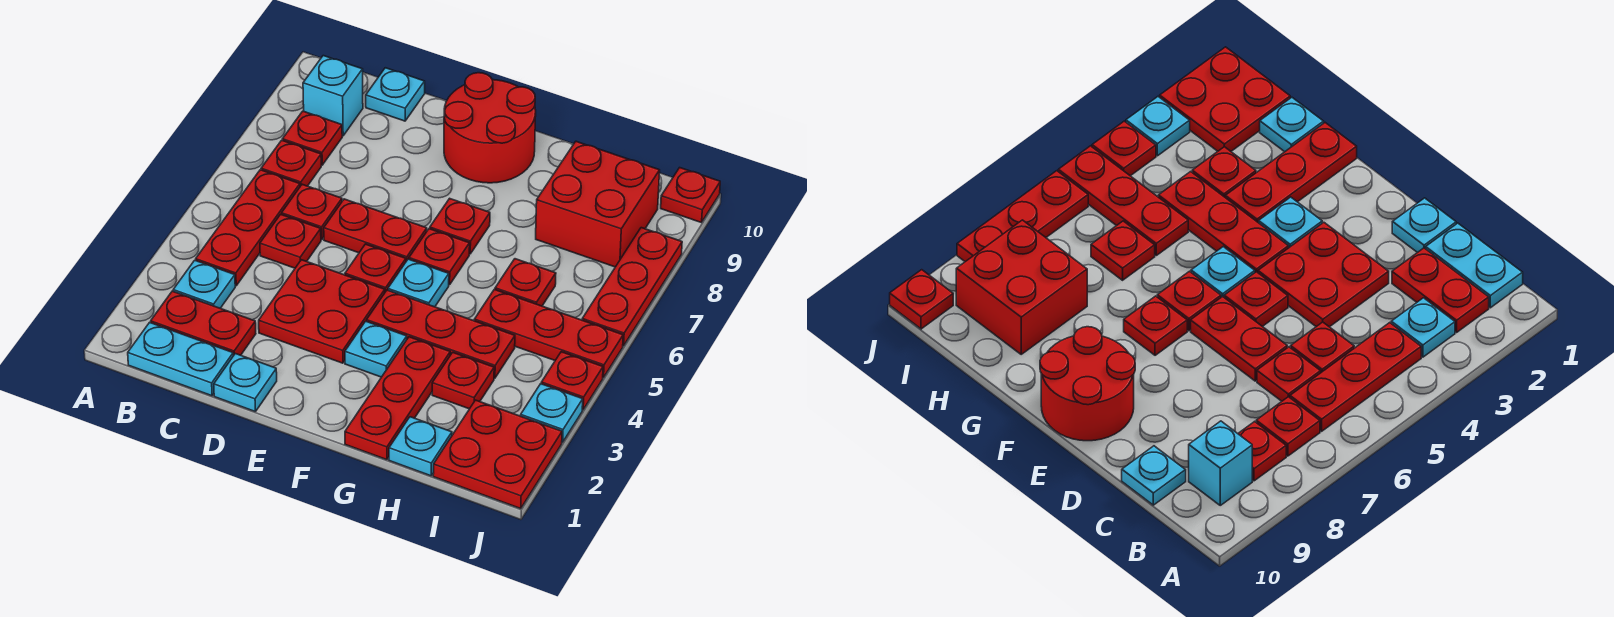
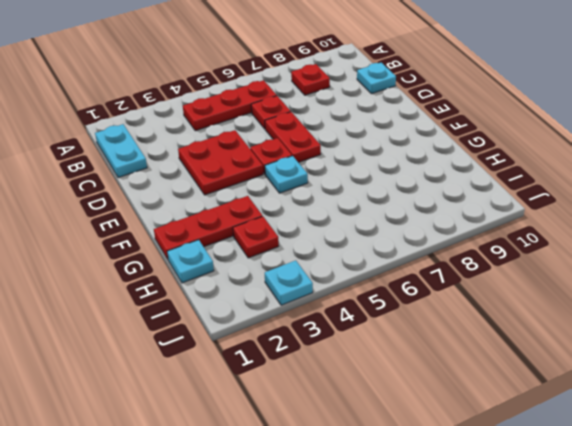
none -> red 1x2 plate [151,291,256,356]
none -> cyan 1x1 plate [173,260,235,308]
none -> red 1x1 plate [261,140,321,186]
none -> cyan 1x1 brick [303,56,363,136]

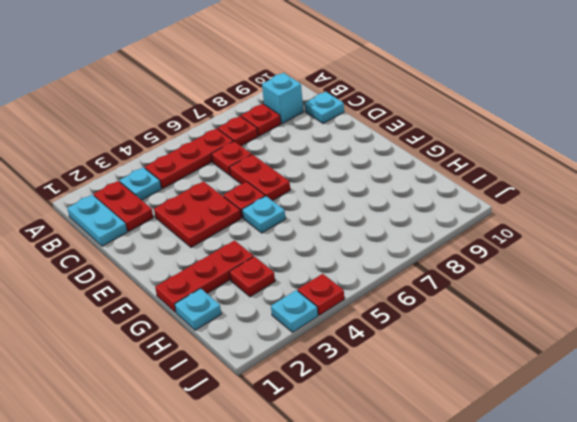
none -> red 1x1 plate [260,214,321,268]
none -> cyan 1x1 plate [214,354,277,412]
none -> red 2x2 round brick [444,73,536,183]
none -> cyan 1x1 plate [345,321,407,377]

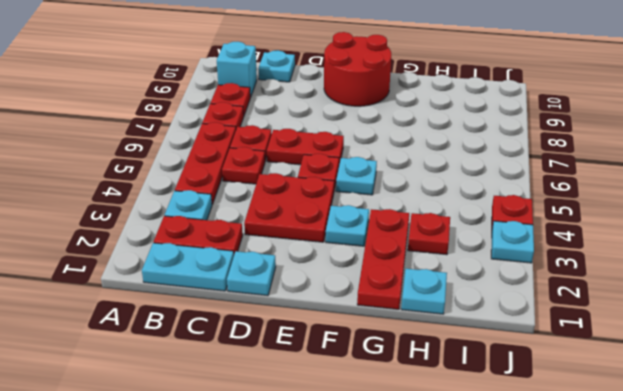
none -> red 1x3 plate [367,290,515,378]
none -> red 1x1 plate [409,229,470,285]
none -> red 1x1 plate [430,198,490,254]
none -> red 1x3 plate [474,289,623,378]

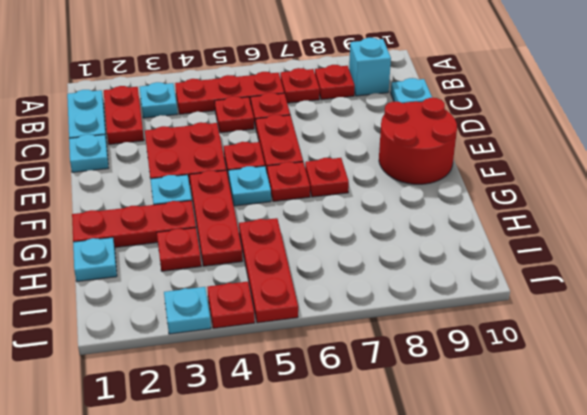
none -> red 1x1 plate [495,259,556,306]
none -> red 2x2 brick [536,141,660,267]
none -> red 2x2 plate [433,400,562,509]
none -> red 1x3 plate [582,228,682,346]

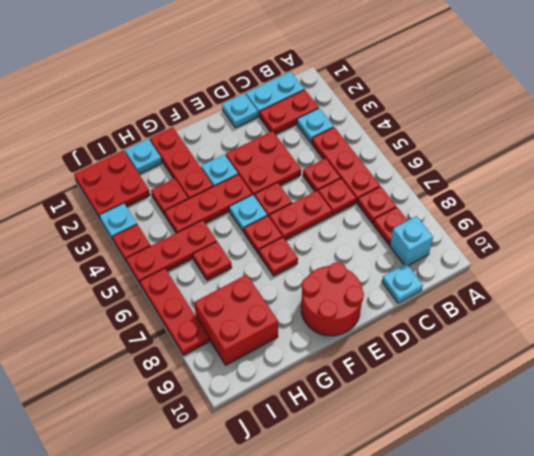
none -> red 1x1 plate [661,168,720,223]

